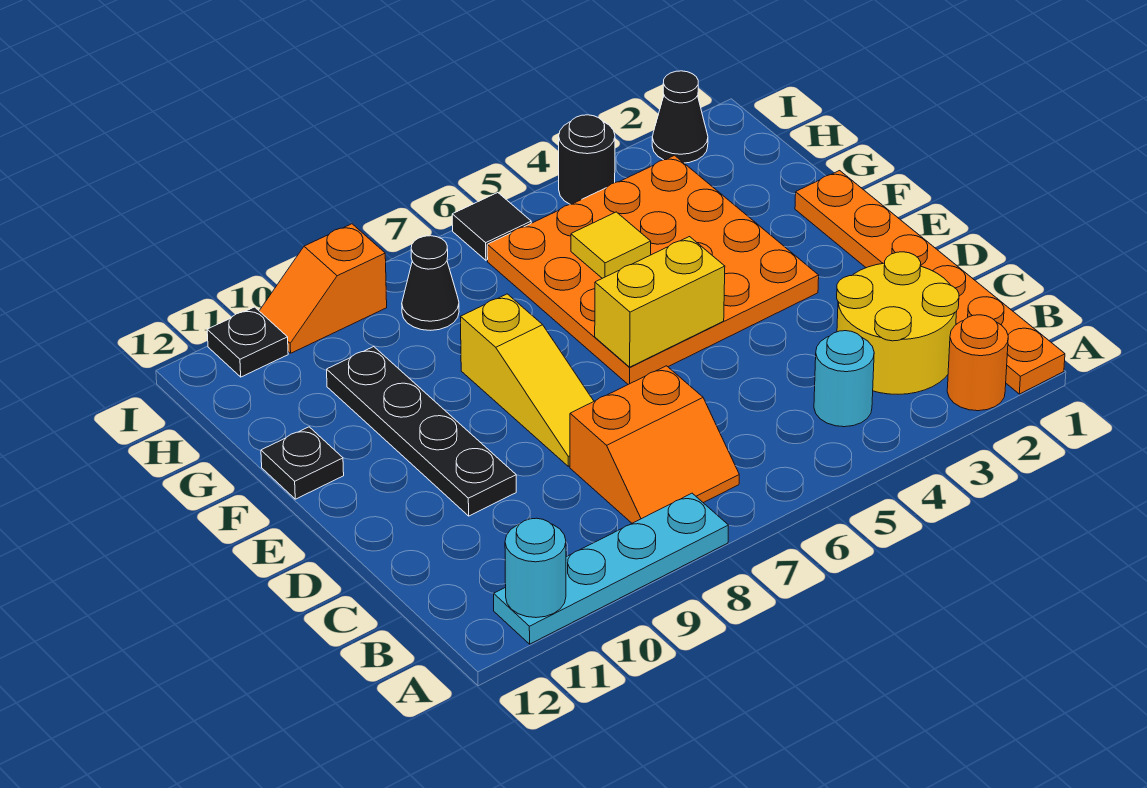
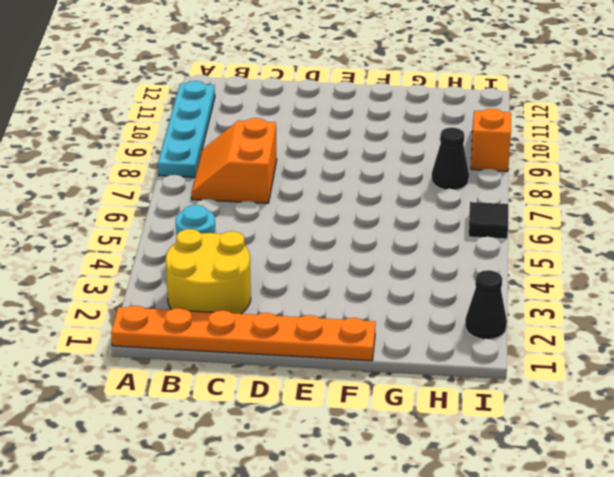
none -> orange 1x1 round brick [947,315,1008,411]
none -> yellow 1x3 slope [461,294,594,466]
none -> black 1x4 plate [327,347,516,516]

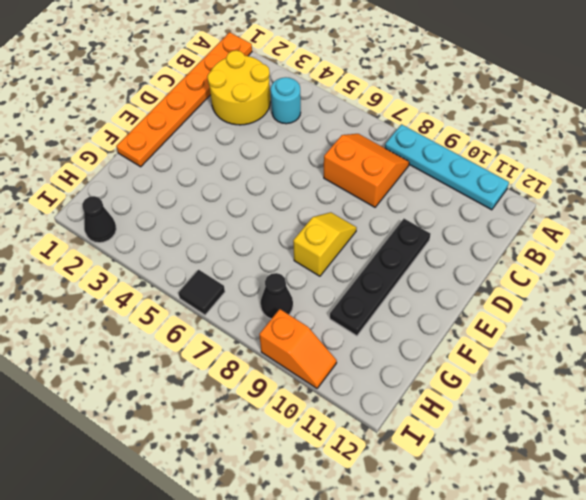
yellow 1x2 slope [293,212,357,276] -> yellow 1x3 slope [461,294,594,466]
none -> orange 1x1 round brick [947,315,1008,411]
none -> orange 4x4 plate [487,156,819,384]
none -> black 1x1 plate [261,427,344,499]

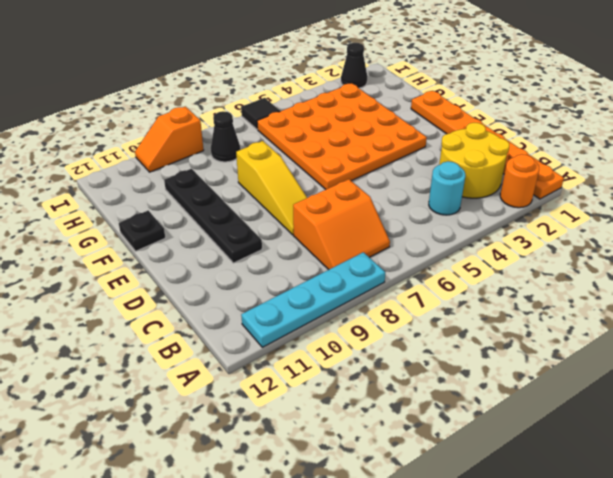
none -> black 1x1 round brick [559,115,615,205]
none -> black 1x1 plate [207,307,288,377]
none -> cyan 1x1 round brick [505,518,566,618]

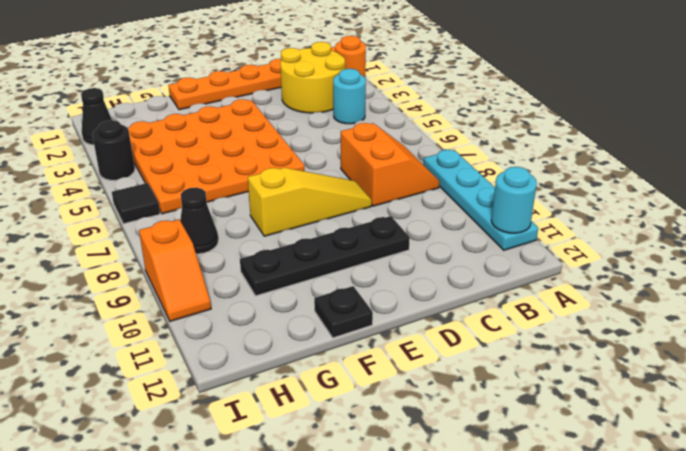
none -> black 1x1 plate [207,307,288,377]
none -> yellow 1x2 brick [595,237,725,367]
none -> yellow 1x1 tile [571,212,651,278]

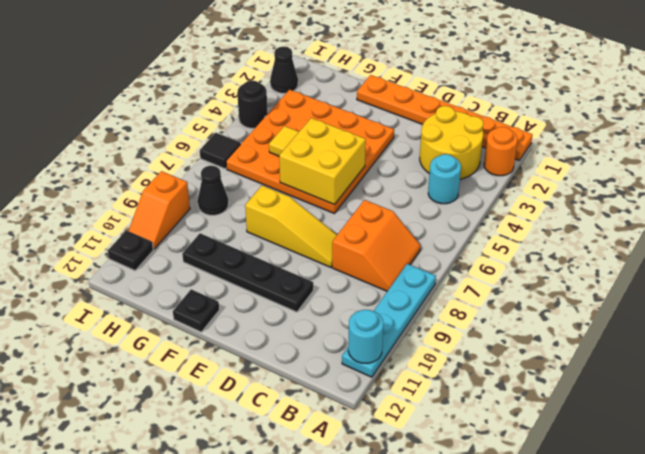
yellow 2x2 brick [279,118,366,205] -> yellow 1x2 brick [595,237,725,367]

